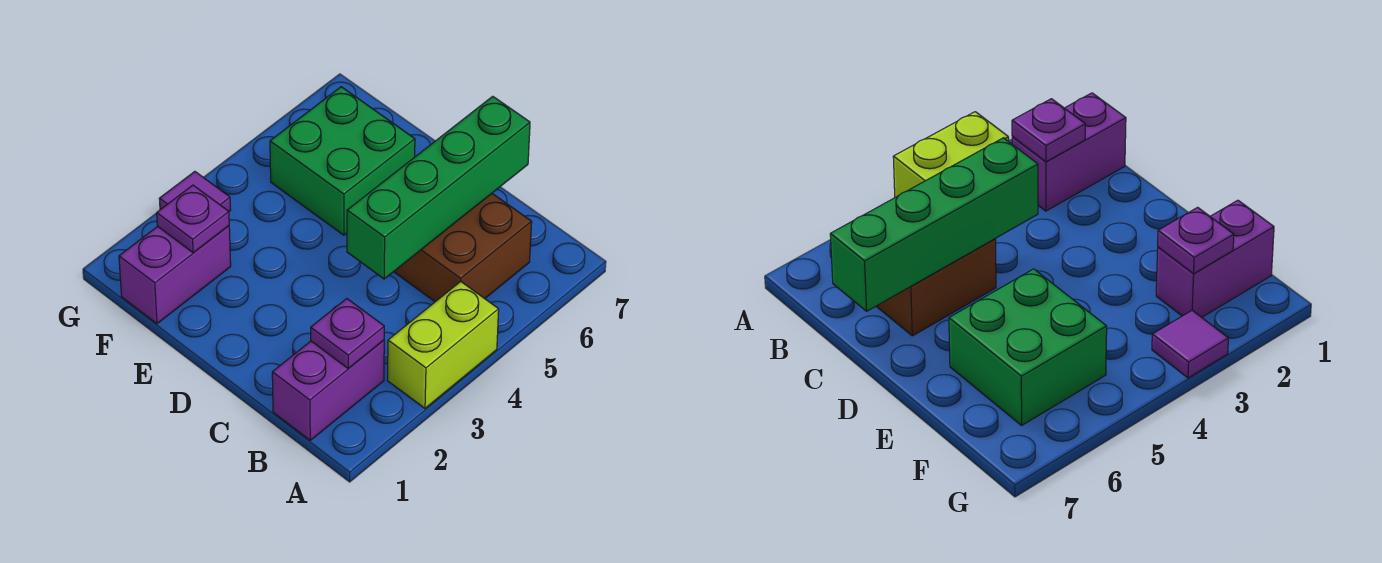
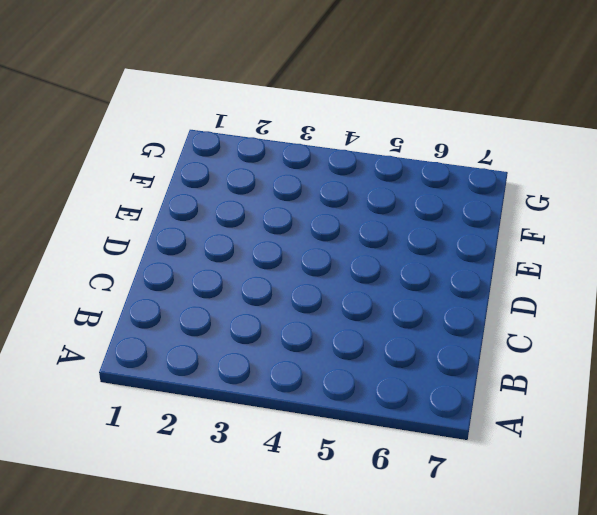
none -> lime 1x2 brick [388,281,499,408]
none -> purple 1x2 brick [272,340,384,440]

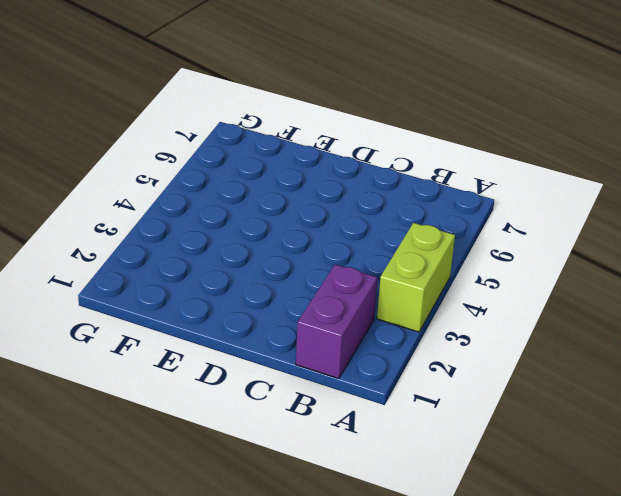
none -> brown 2x2 brick [394,194,532,302]
none -> green 2x2 brick [270,87,415,235]

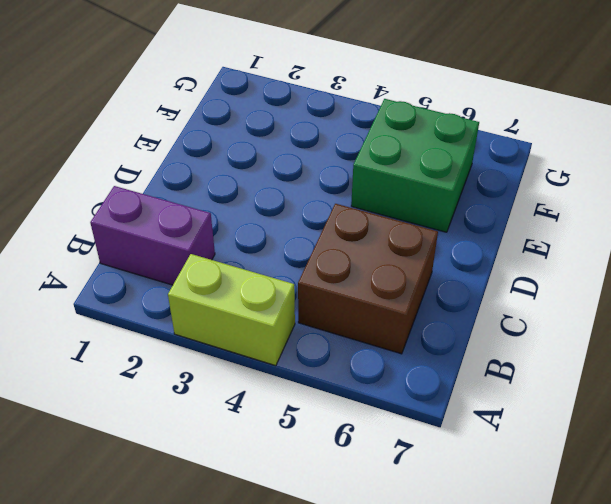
none -> purple 1x2 brick [119,226,231,324]
none -> purple 1x1 tile [159,172,231,211]

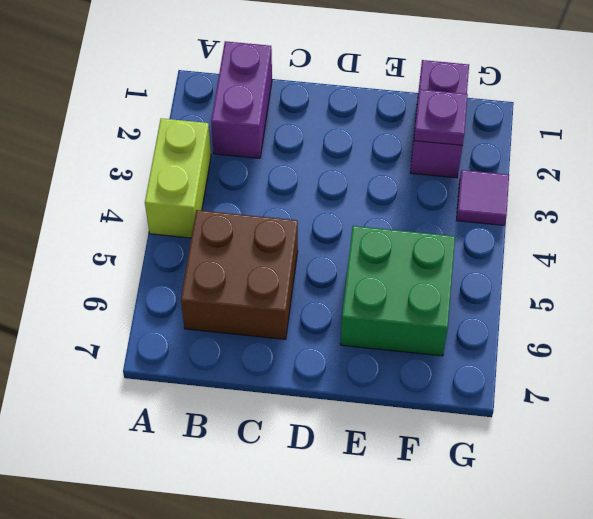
none -> purple 1x1 plate [311,299,384,369]
none -> green 1x4 brick [347,96,530,279]

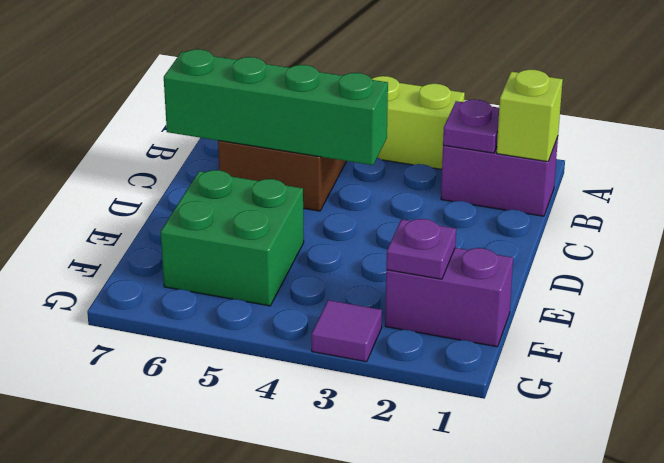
lime 1x1 brick [497,70,563,162] -> none

